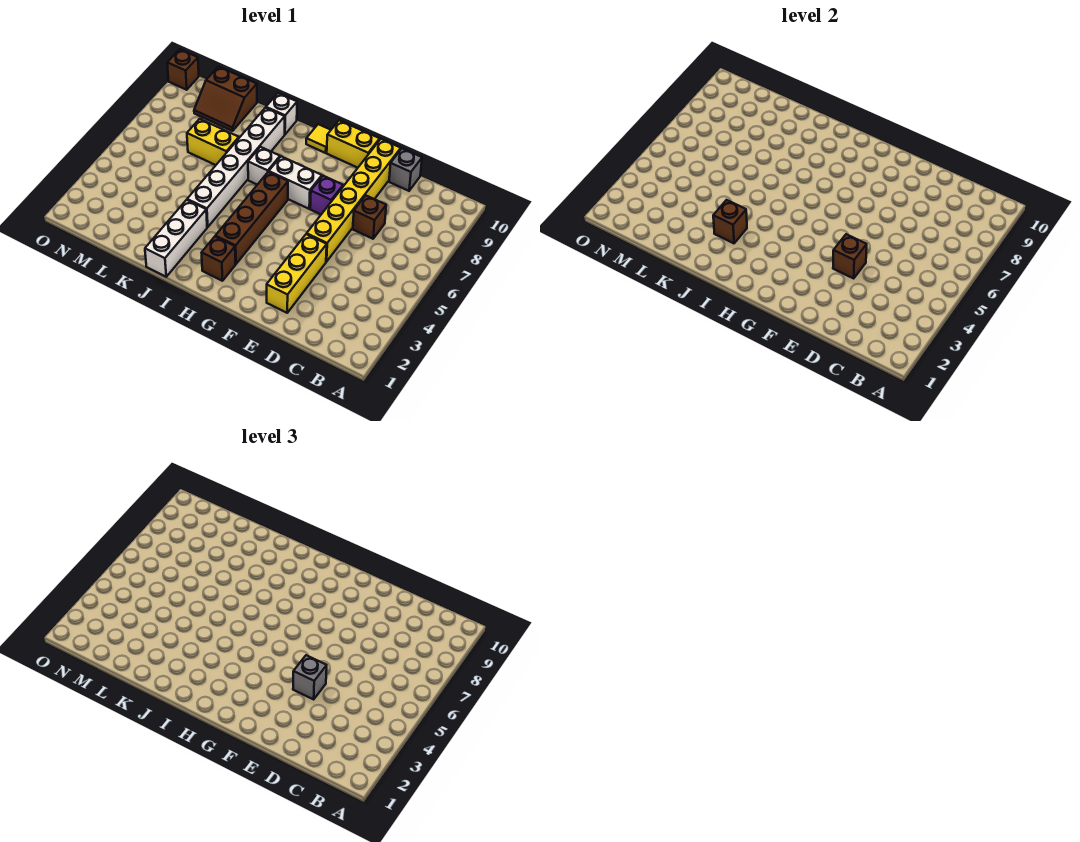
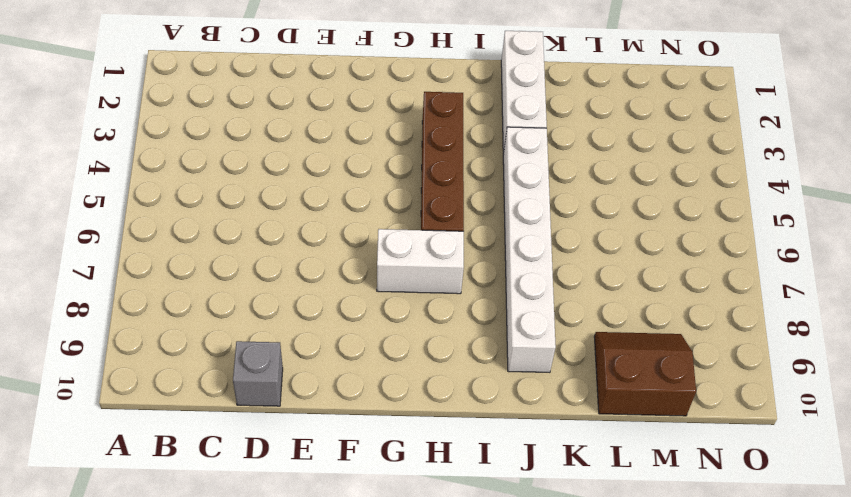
none -> brown 1x1 brick [353,196,386,239]
none -> yellow 1x3 brick [267,234,327,313]
none -> yellow 1x6 brick [307,139,401,262]

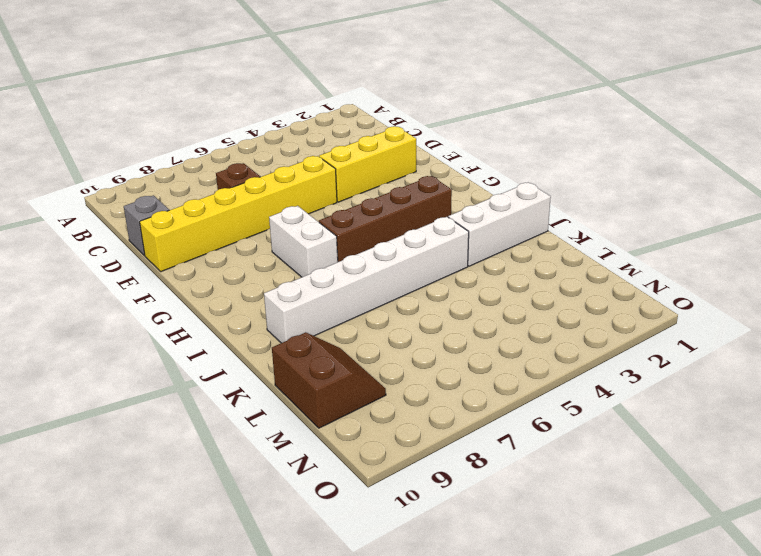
none -> purple 1x1 brick [310,176,343,214]
none -> yellow 1x2 brick [327,120,380,168]
none -> brown 1x1 brick [202,237,236,281]

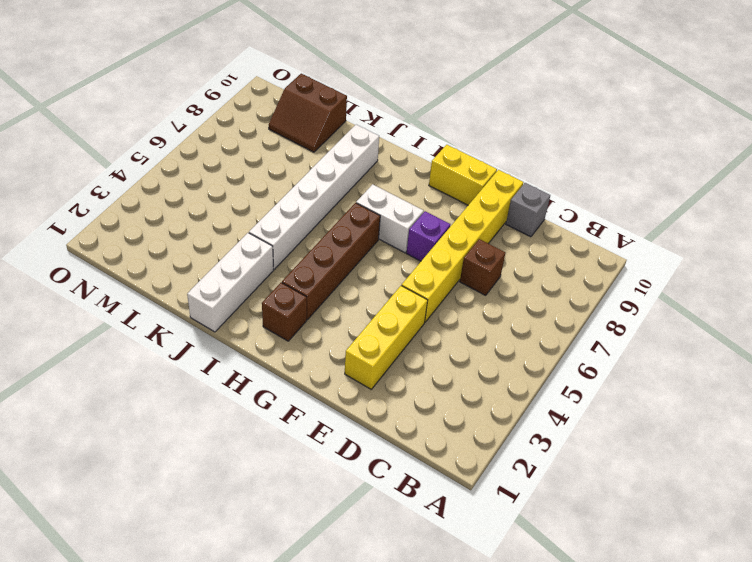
none -> yellow 1x1 tile [306,124,331,153]
none -> white 1x1 brick [248,147,280,185]
none -> white 1x1 brick [266,93,297,134]

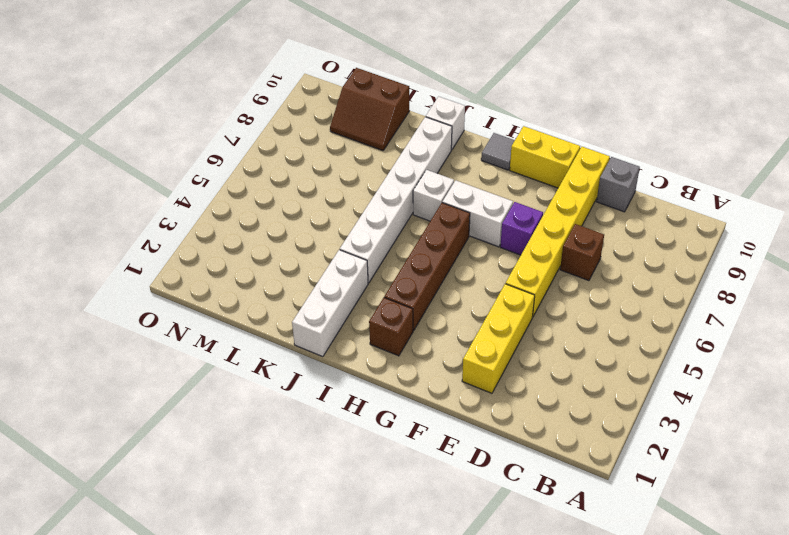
grey 1x1 tile [481,133,515,170] -> yellow 1x1 tile [306,124,331,153]
none -> yellow 1x2 brick [187,119,239,165]
none -> brown 1x1 brick [167,49,199,90]
none -> brown 1x1 brick [833,234,867,278]

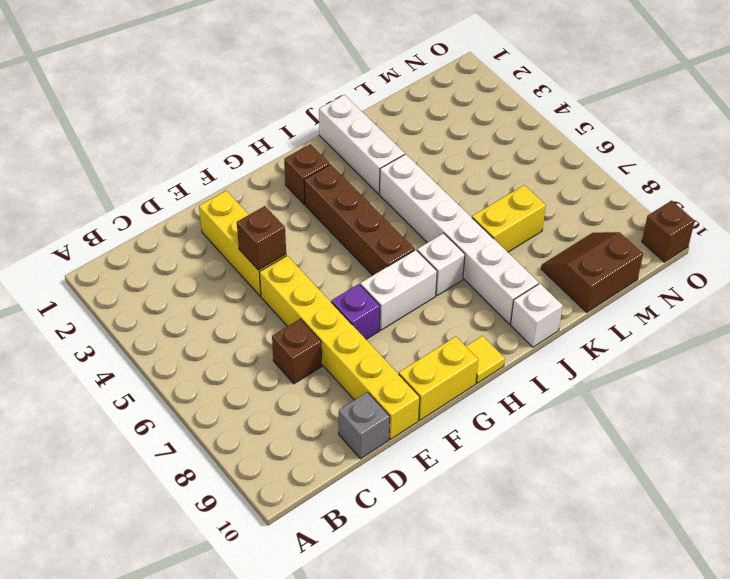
none -> brown 1x1 brick [713,200,747,243]
none -> grey 1x1 brick [293,655,327,699]

